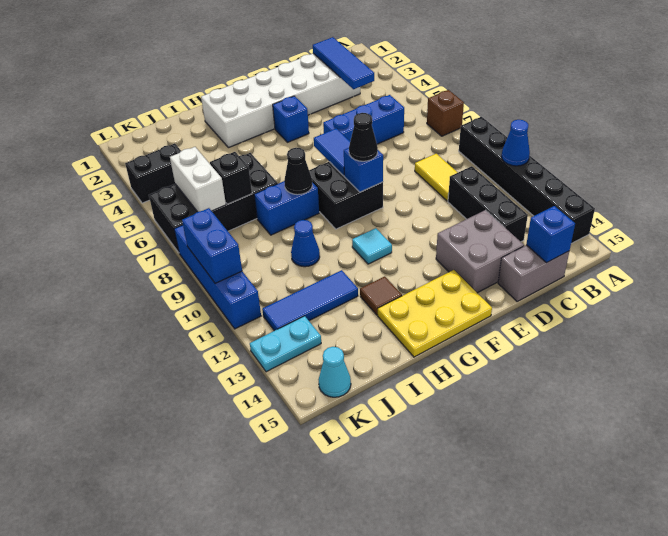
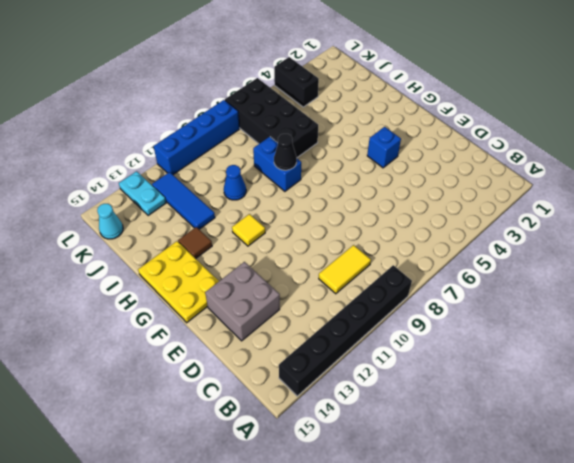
yellow 1x1 tile [232,214,265,246] -> cyan 1x1 tile [352,228,392,264]
none -> brown 1x1 brick [427,90,464,136]
none -> white 2x6 brick [201,54,360,148]
none -> blue 1x3 brick [323,95,404,144]
none -> black 1x3 brick [448,166,528,242]

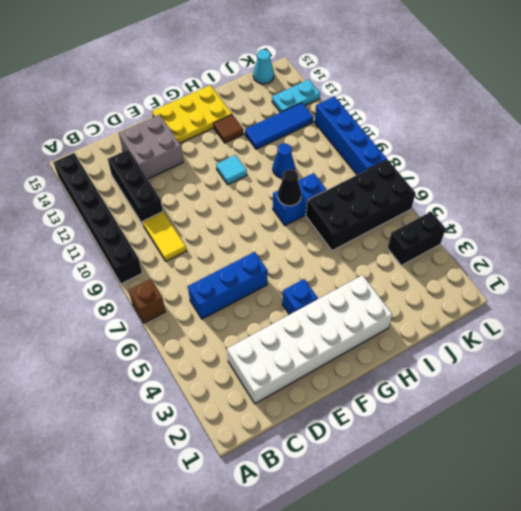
none -> grey 1x2 brick [498,245,569,301]
none -> black 2x2 brick [309,162,383,229]
none -> blue 1x1 cone [501,120,530,166]
none -> blue 1x3 tile [313,37,374,89]

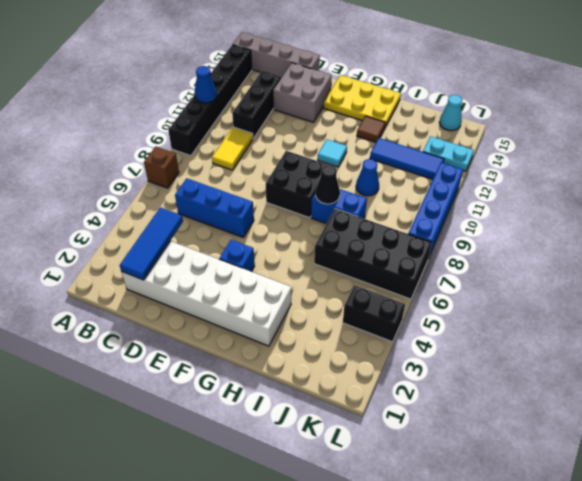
grey 1x4 brick [233,32,320,78] -> grey 1x2 brick [498,245,569,301]
none -> blue 1x1 brick [526,206,575,263]
none -> blue 1x2 tile [314,128,350,176]
none -> blue 1x1 brick [344,148,383,192]
none -> black 1x1 brick [210,152,252,204]

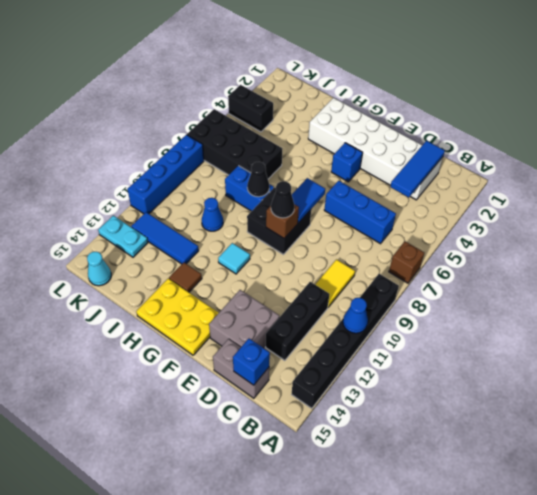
brown 1x1 brick [266,204,299,239] -> blue 1x1 brick [344,148,383,192]
none -> black 1x1 brick [210,152,252,204]
none -> white 1x2 brick [170,147,226,212]
none -> blue 1x2 brick [182,208,242,283]

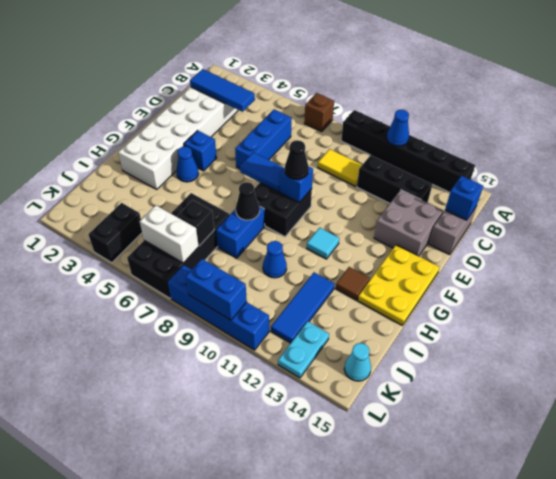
blue 1x1 cone [176,147,199,182] -> none

